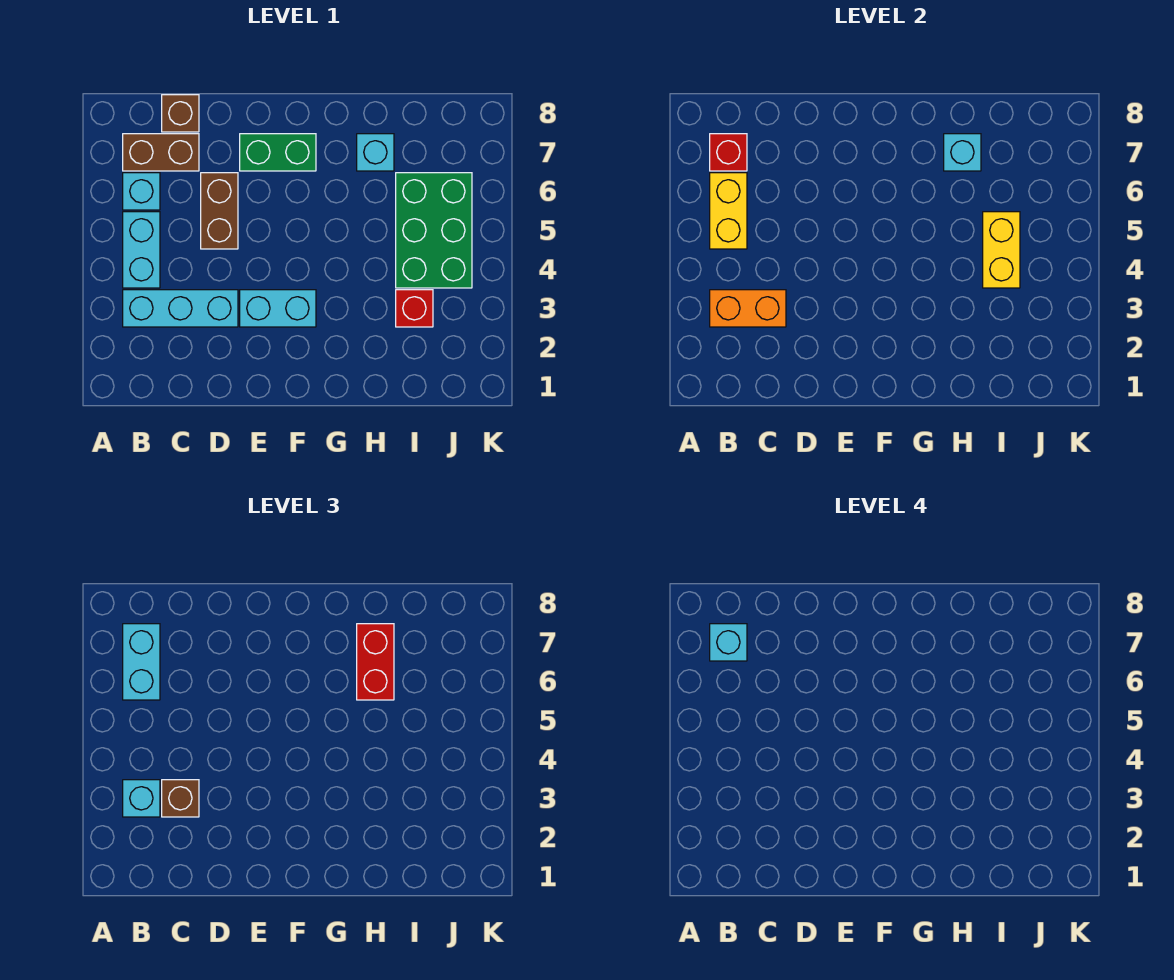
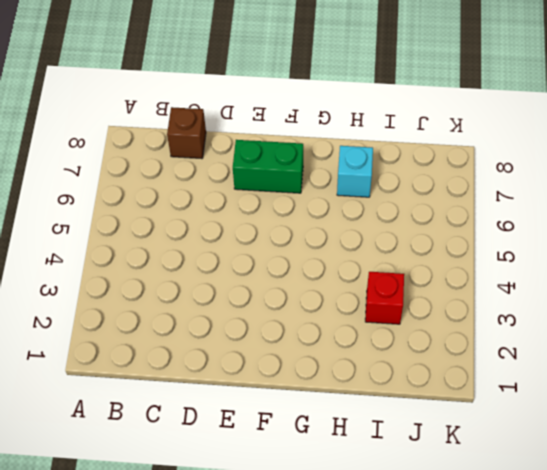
none -> cyan 1x3 brick [123,290,238,327]
none -> cyan 1x2 brick [123,212,160,288]
none -> cyan 1x1 brick [123,173,160,210]

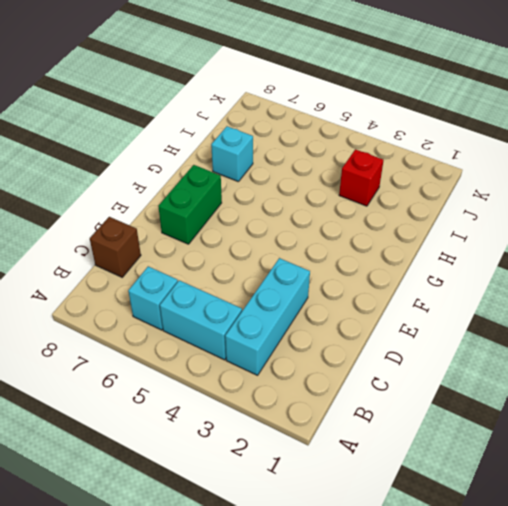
none -> brown 1x2 brick [123,134,199,171]
none -> brown 1x2 brick [201,173,238,249]
none -> cyan 1x2 brick [240,290,316,327]

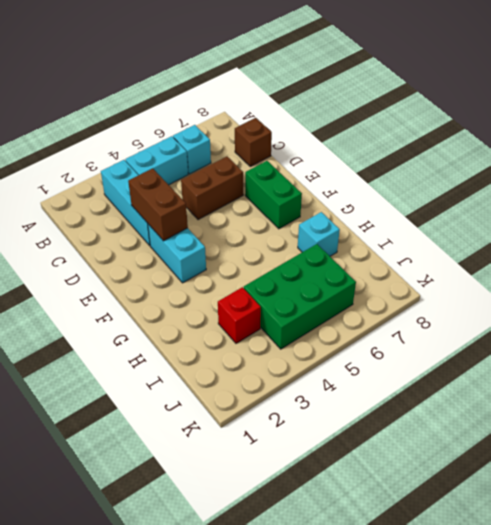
brown 1x2 brick [128,168,188,241] -> brown 1x2 brick moved to [123,134,199,171]
none -> orange 1x2 brick [710,290,786,327]
none -> yellow 1x2 brick [710,173,747,249]
none -> red 1x1 brick [710,134,747,171]

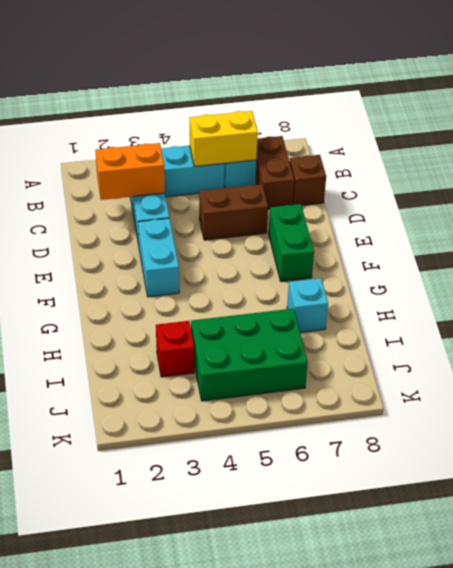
orange 1x2 brick [95,143,165,200] -> orange 1x2 brick turned to [710,290,786,327]
none -> red 1x1 brick [710,134,747,171]
none -> cyan 1x1 brick [944,134,981,171]
none -> yellow 1x2 brick [983,212,1020,288]

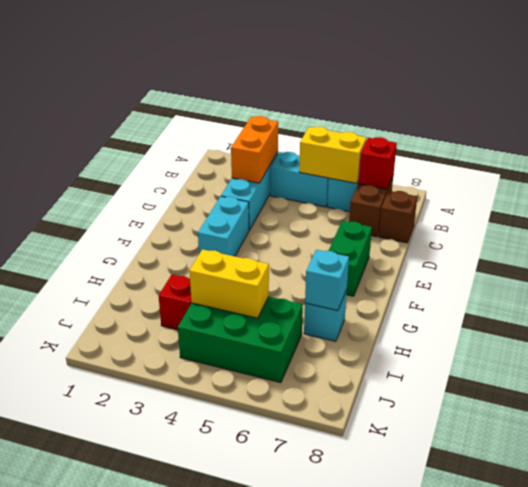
none -> brown 1x2 brick [201,173,238,249]
none -> cyan 1x1 brick [123,780,160,817]
none -> cyan 1x2 brick [123,624,160,700]

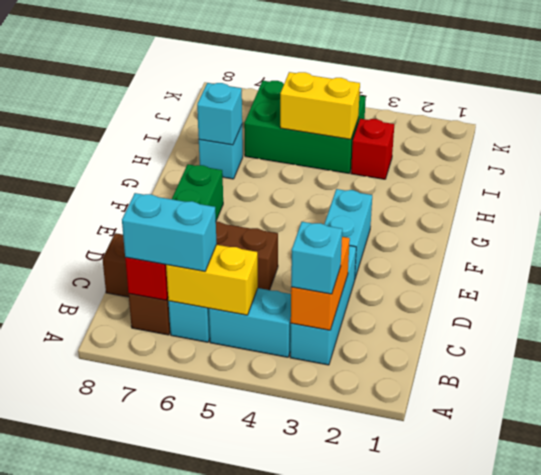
none -> brown 1x1 brick [162,780,199,817]
none -> red 1x2 brick [357,624,394,700]
none -> cyan 1x1 brick [710,624,747,661]

